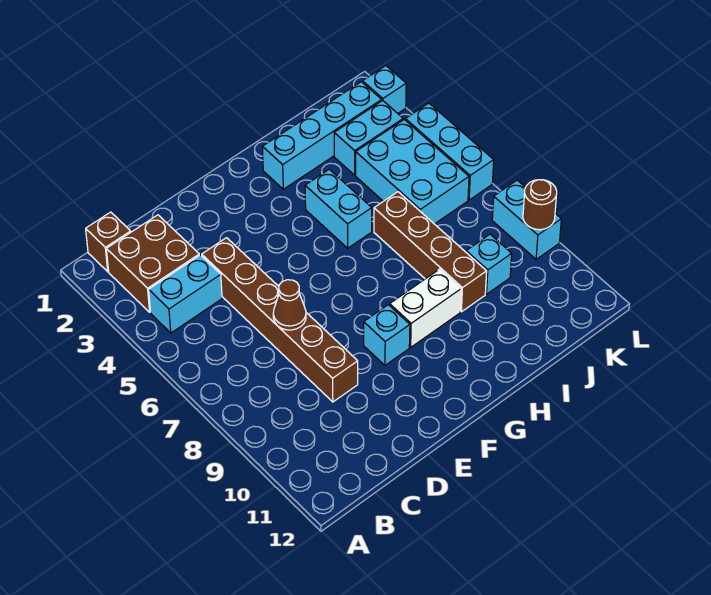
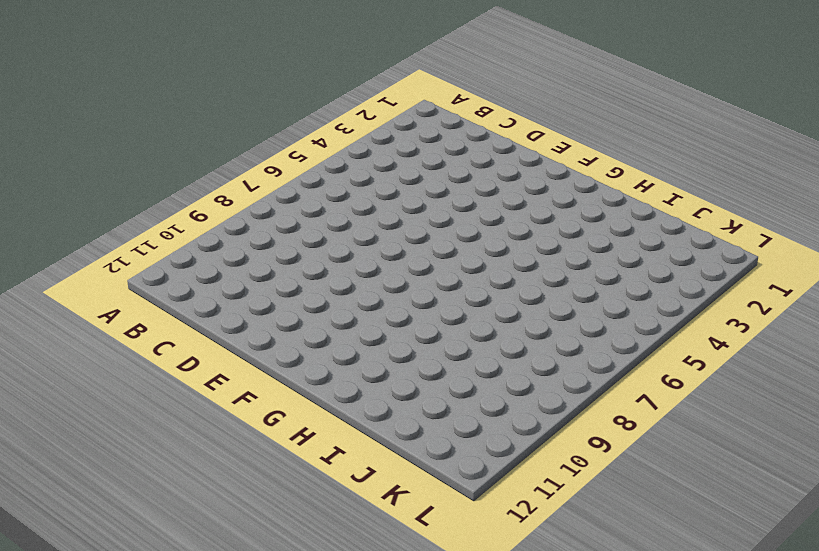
none -> brown 1x1 brick [86,212,131,272]
none -> brown 2x2 brick [106,215,199,312]
none -> cyan 1x2 brick [149,255,222,333]

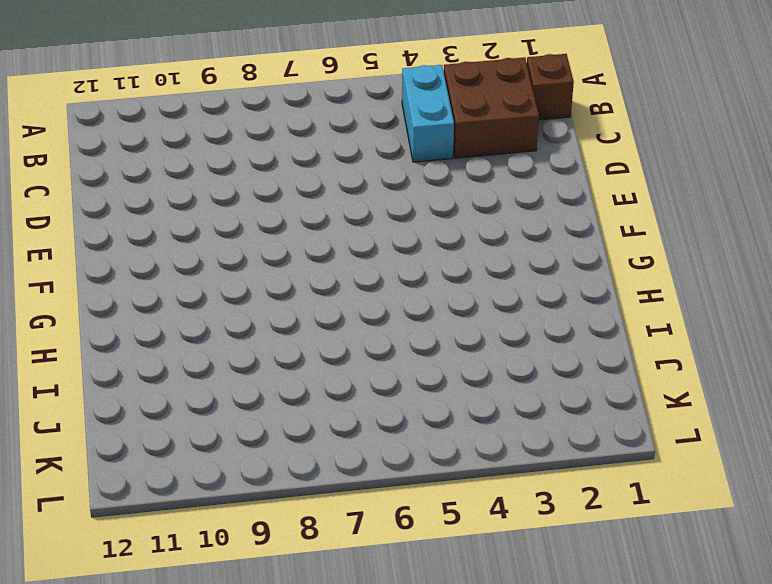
none -> brown 1x6 brick [202,238,358,402]
none -> cyan 1x1 brick [364,305,410,365]
none -> white 1x2 brick [390,269,461,347]

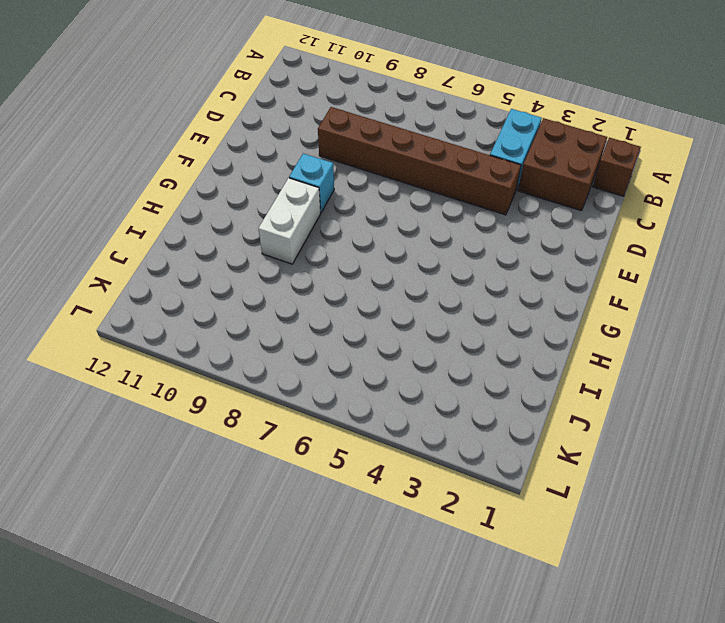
none -> cyan 1x4 brick [263,82,382,189]
none -> cyan 1x2 brick [305,169,372,248]
none -> brown 1x4 brick [374,192,487,312]

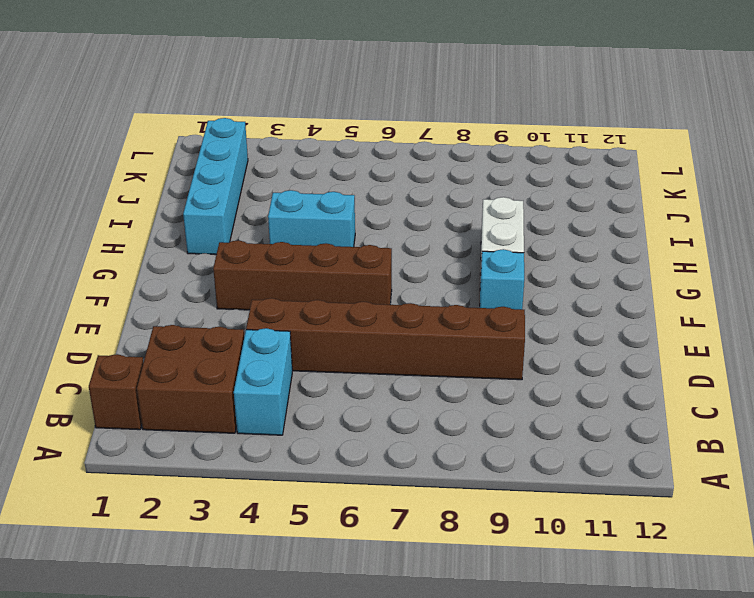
brown 1x4 brick [213,240,392,310] -> brown 1x4 brick moved to [374,192,487,312]
none -> cyan 1x2 brick [334,100,403,175]
none -> cyan 2x3 brick [356,120,469,224]
none -> cyan 1x1 brick [466,234,512,294]

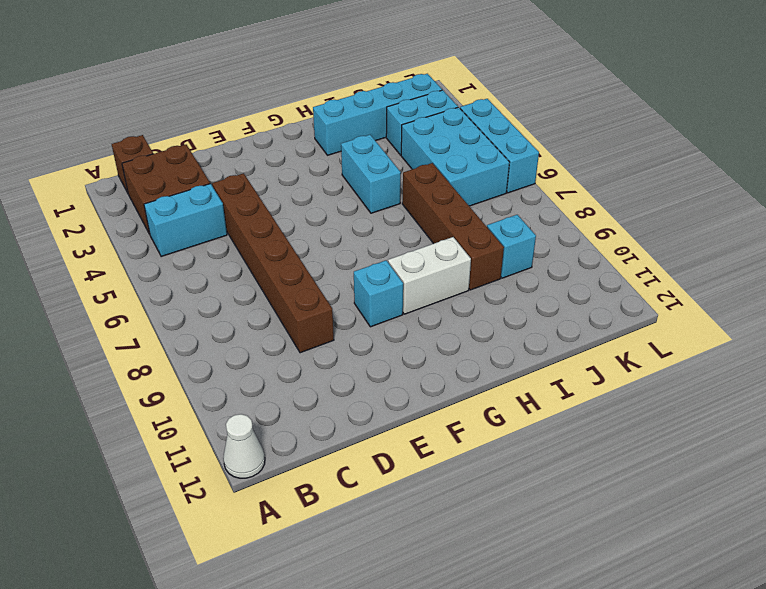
white 1x1 cone [223,414,265,478] -> none
none -> cyan 1x1 brick [363,66,406,113]
none -> cyan 1x2 brick [492,180,561,259]
none -> brown 1x1 cone [273,280,306,330]

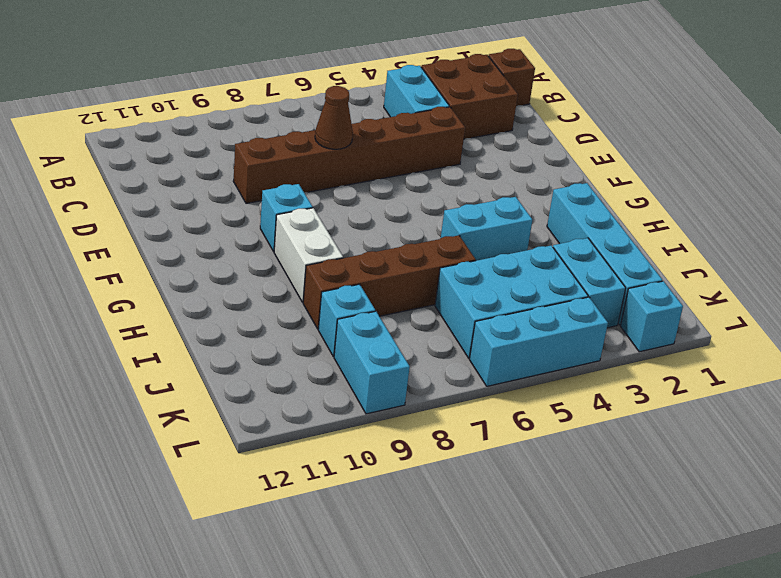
cyan 1x2 brick [334,311,410,414] -> cyan 1x2 brick turned to [492,180,561,259]
none -> brown 1x1 round brick [523,180,557,230]

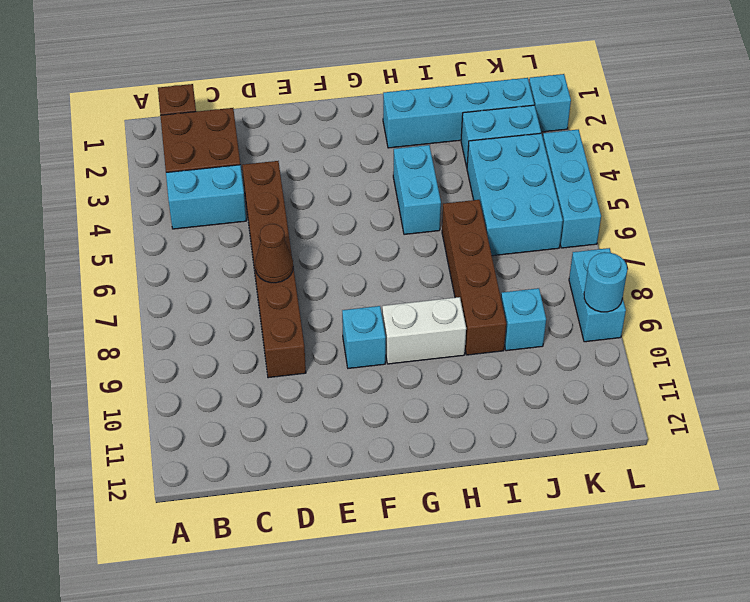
cyan 1x1 round brick [584,252,627,312] -> brown 1x1 round brick [523,180,557,230]

